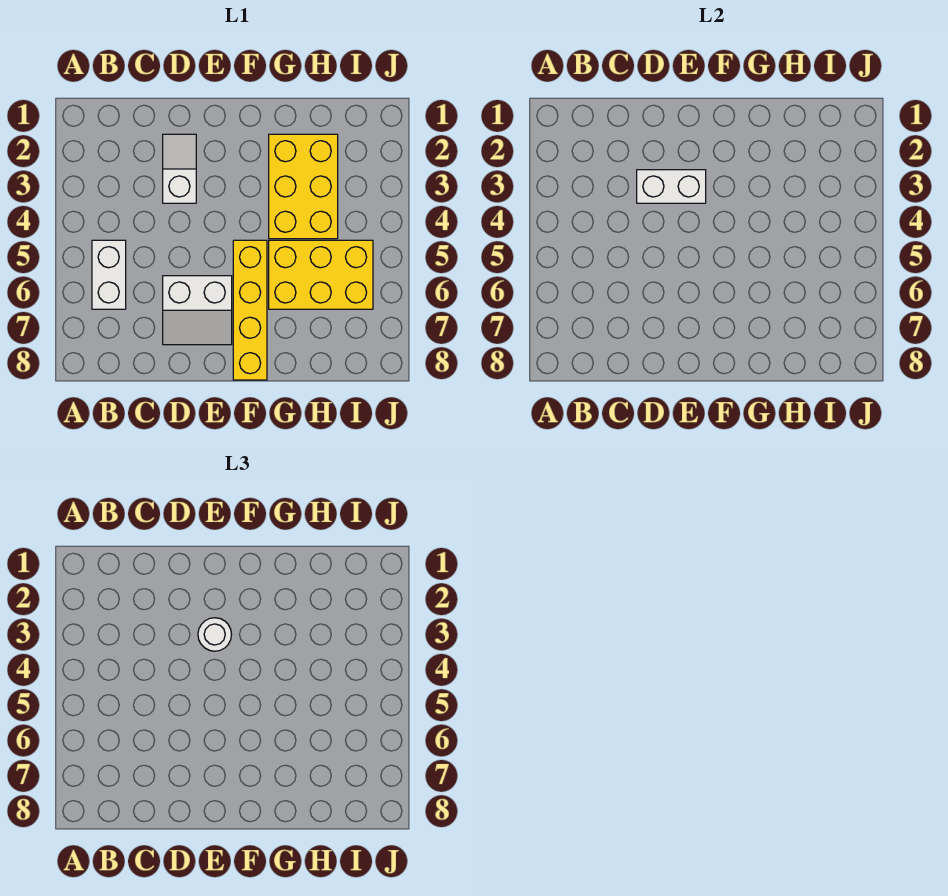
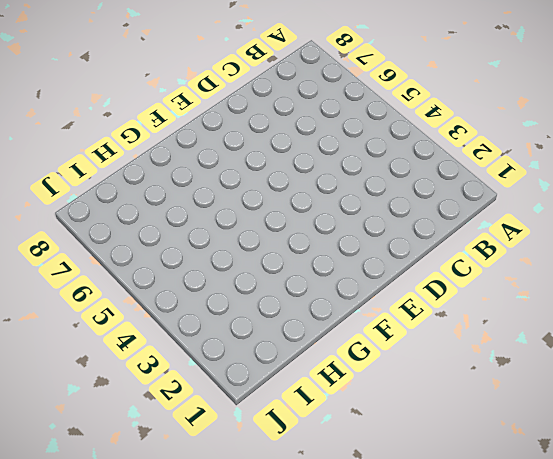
none -> white 1x2 brick [92,240,126,309]
none -> white 1x2 slope [163,134,196,203]

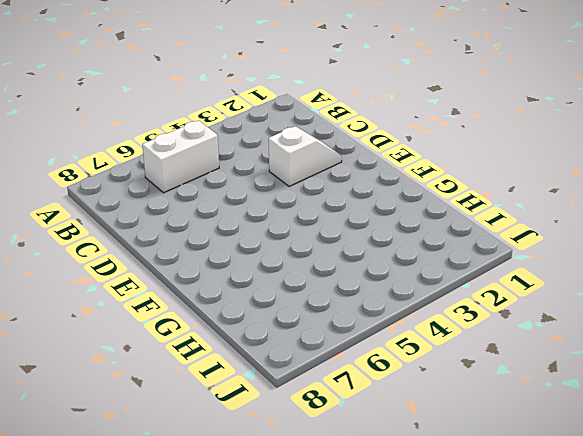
none -> white 2x2 slope [163,276,232,345]
none -> yellow 1x4 brick [233,240,267,380]

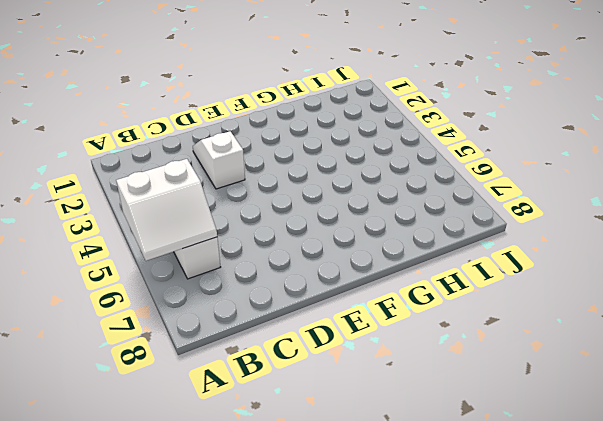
white 2x2 slope [116,159,217,261] -> white 2x2 slope moved to [163,276,232,345]
none -> yellow 1x4 brick [233,240,267,380]
none -> yellow 2x3 brick [269,134,338,239]

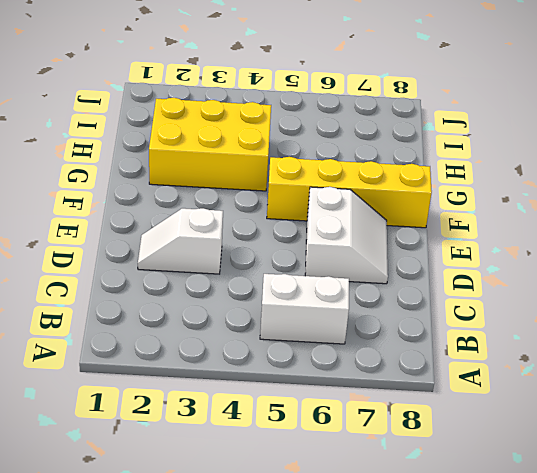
none -> yellow 2x3 brick [269,240,373,309]
none -> white 1x2 brick [637,170,706,203]

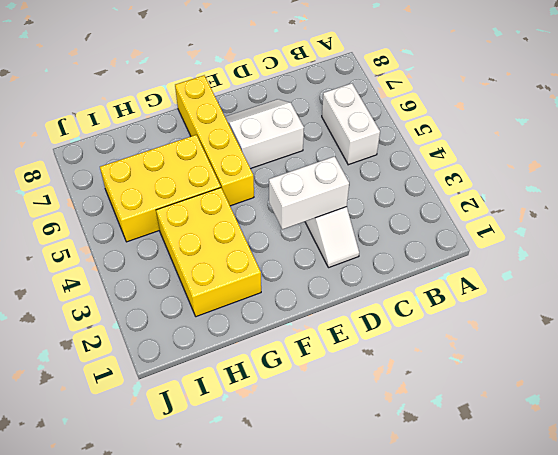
none -> white 1x1 round brick [198,618,232,651]

